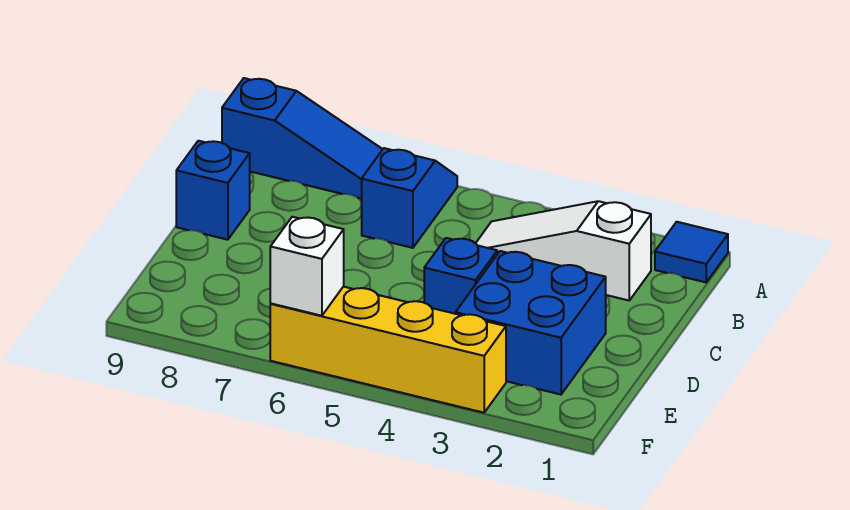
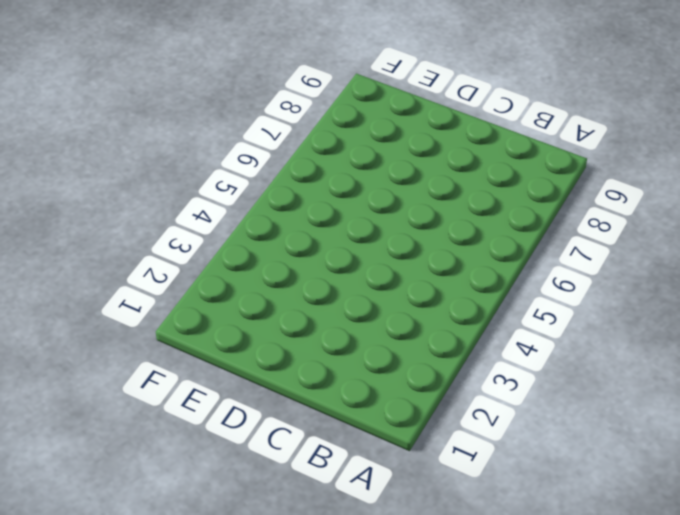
none -> blue 1x1 tile [655,222,728,282]
none -> blue 1x2 slope [362,148,457,248]

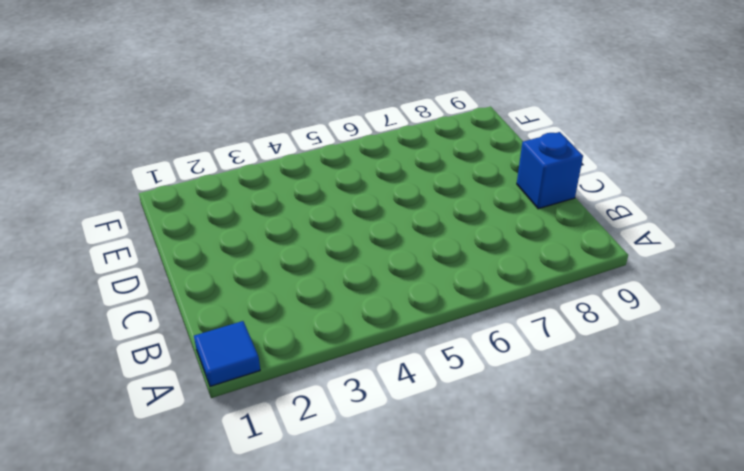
none -> blue 1x2 slope [362,148,457,248]
none -> blue 1x3 slope [222,78,383,199]

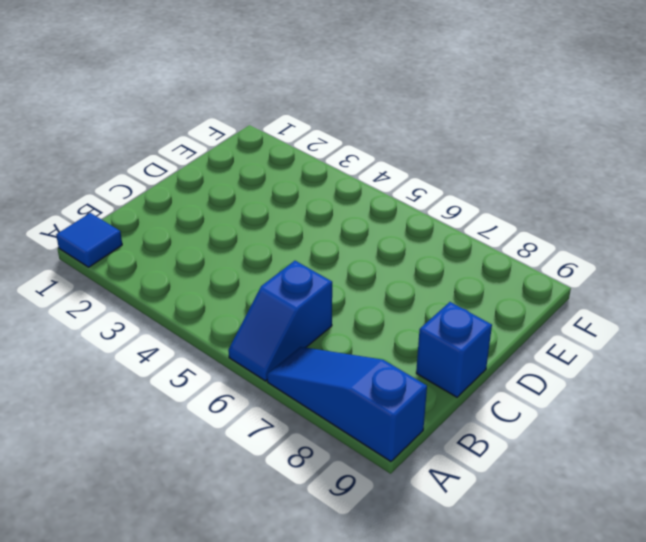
none -> white 1x3 slope [476,201,651,300]
none -> blue 2x2 brick [456,251,606,394]

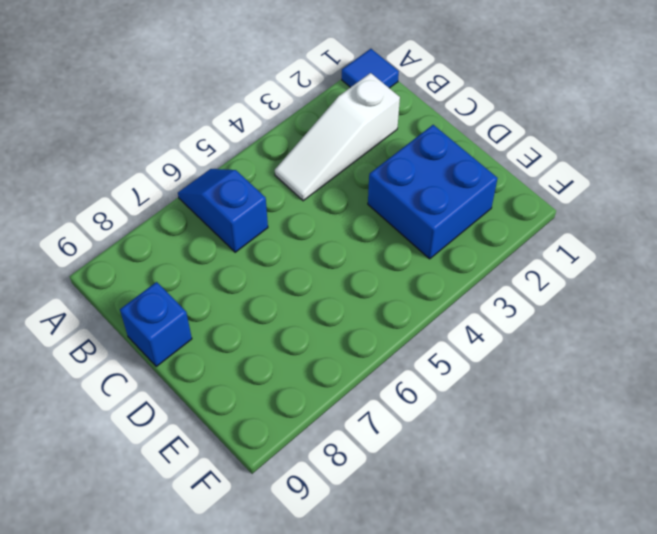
none -> blue 1x3 slope [222,78,383,199]
none -> blue 1x1 brick [424,238,497,314]

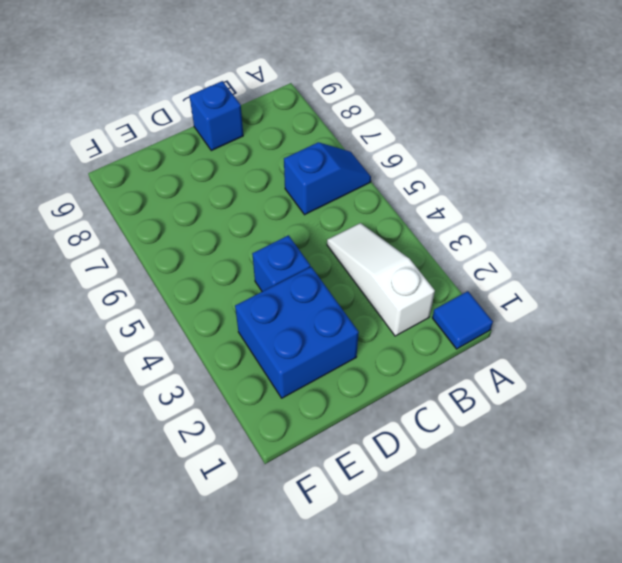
none -> blue 1x3 slope [222,78,383,199]
none -> yellow 1x4 brick [270,287,506,413]

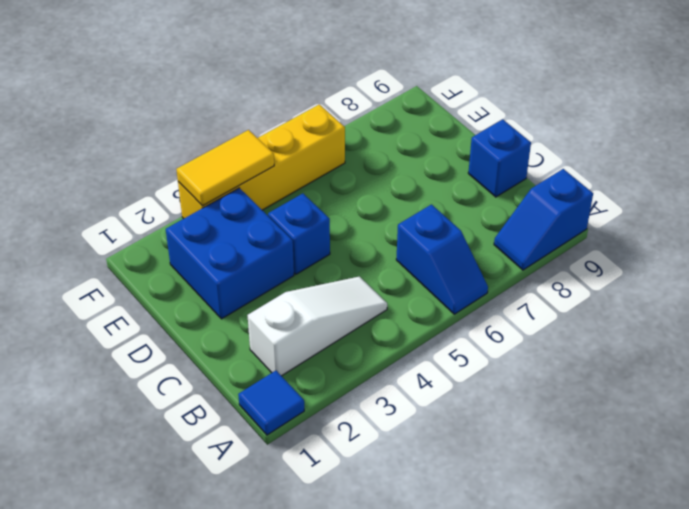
blue 1x2 slope [494,169,593,270] -> blue 1x3 slope [222,78,383,199]
yellow 1x2 tile [176,130,274,206] -> none
none -> white 1x1 brick [270,217,344,316]

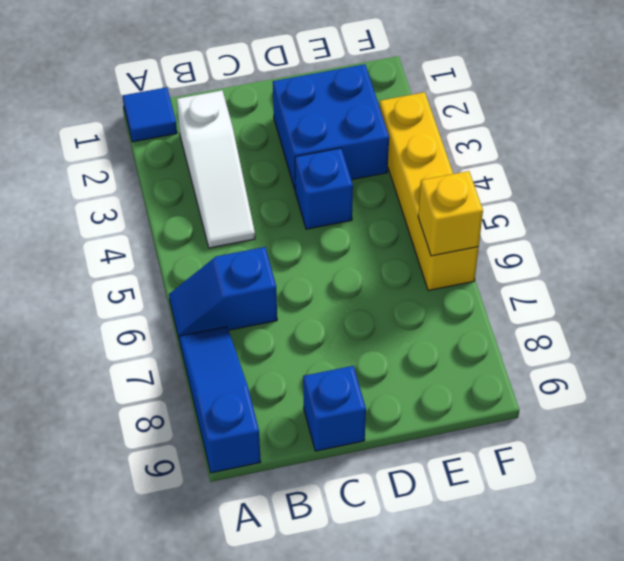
yellow 1x1 brick [418,171,483,256] -> white 1x1 brick [270,217,344,316]

